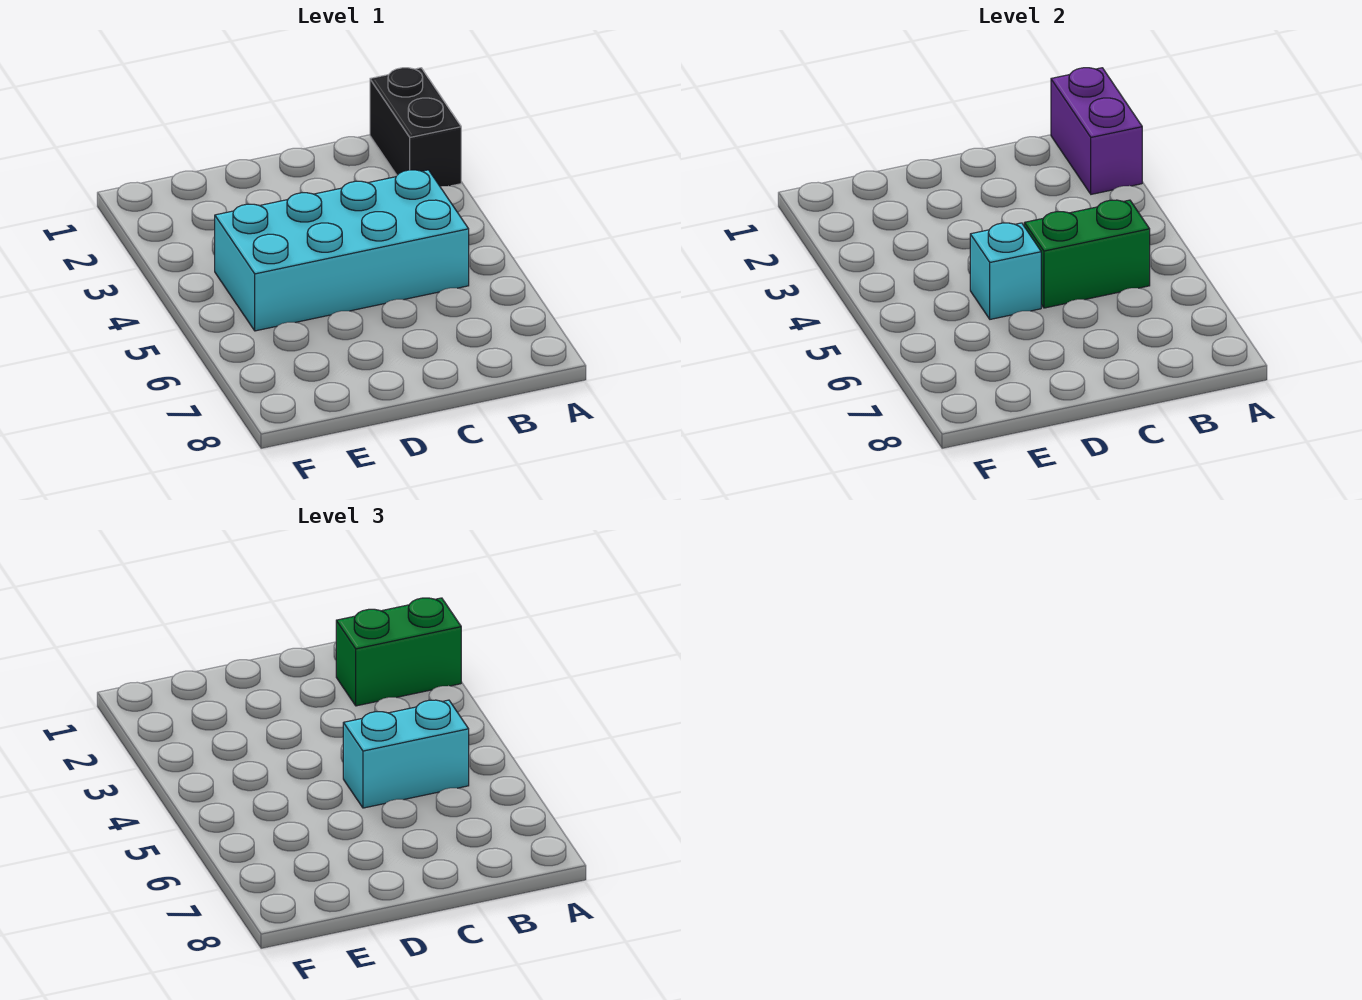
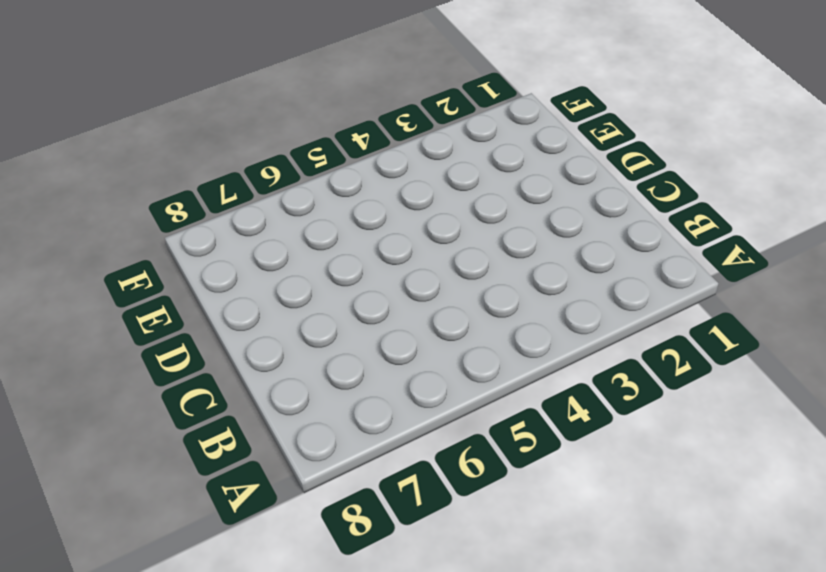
none -> black 1x2 brick [370,68,461,186]
none -> cyan 2x4 brick [215,170,469,331]

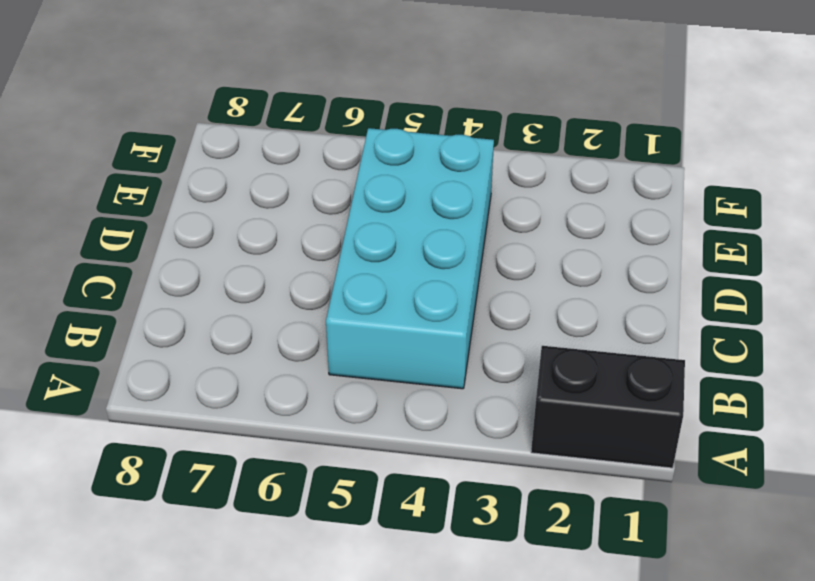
none -> purple 1x2 brick [1051,68,1142,194]
none -> green 1x2 brick [1024,200,1150,308]

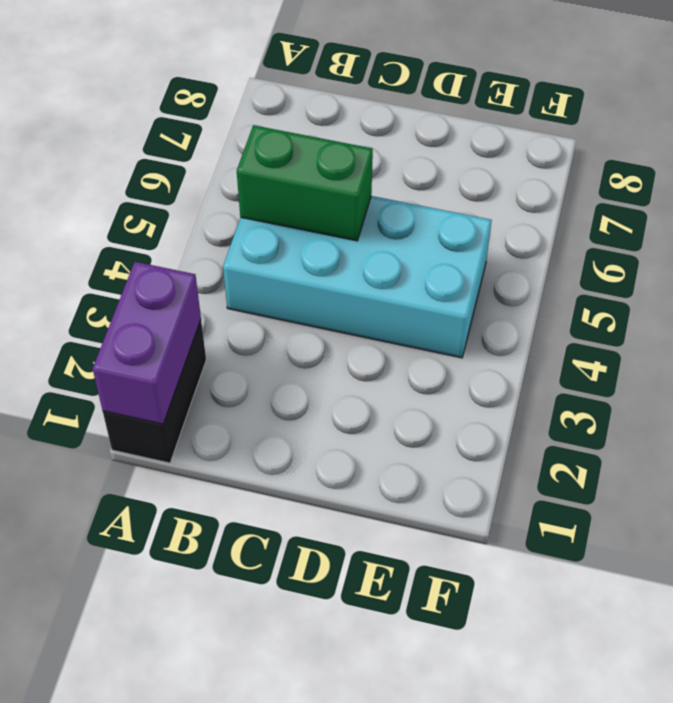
none -> cyan 1x1 brick [970,223,1041,319]
none -> green 1x2 brick [336,598,461,706]

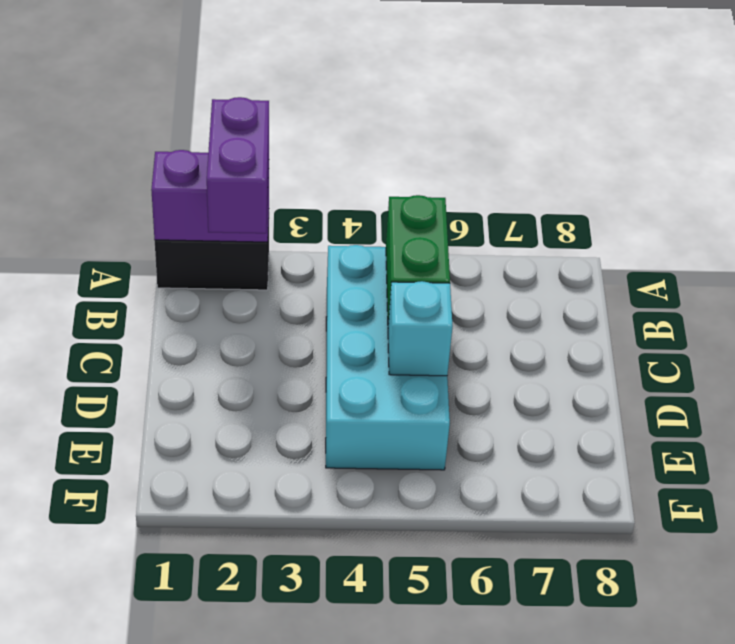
purple 1x2 brick [207,97,269,233] -> green 1x2 brick [336,598,461,706]
none -> cyan 1x2 brick [343,700,469,808]

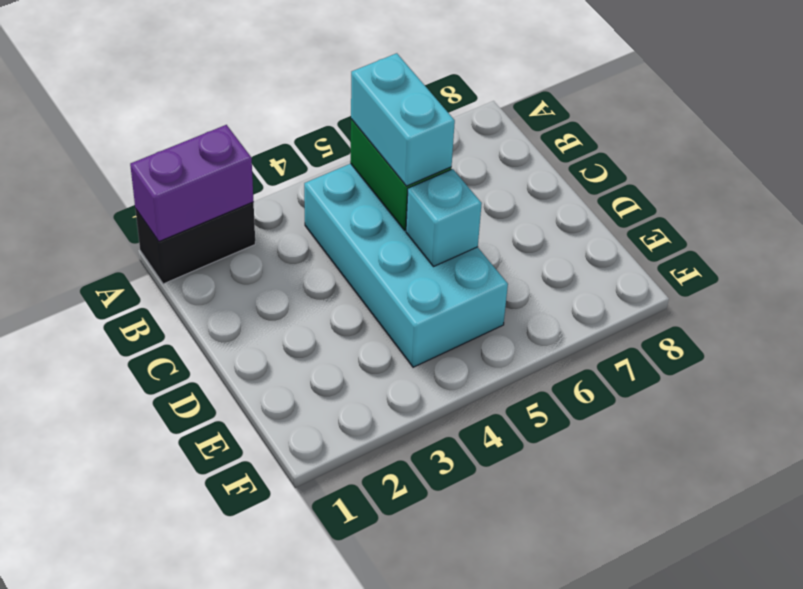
none -> green 1x2 brick [336,598,461,706]

